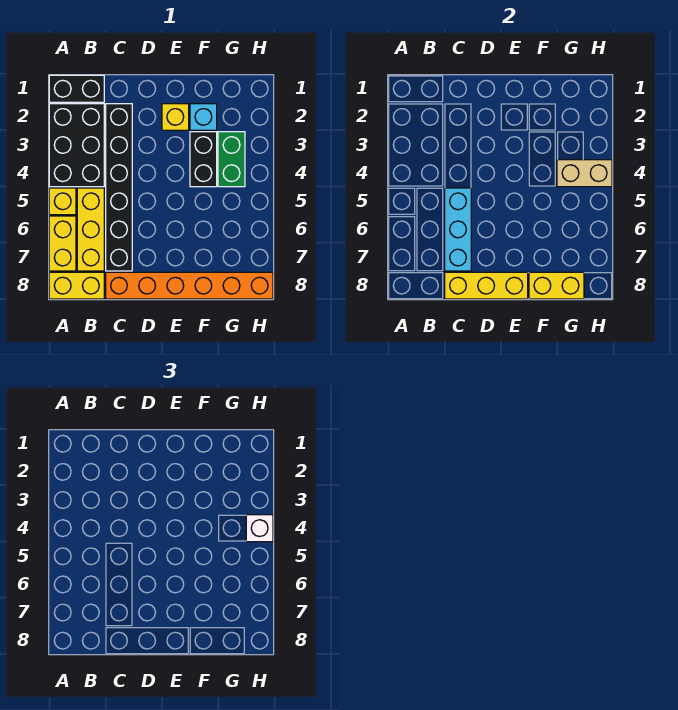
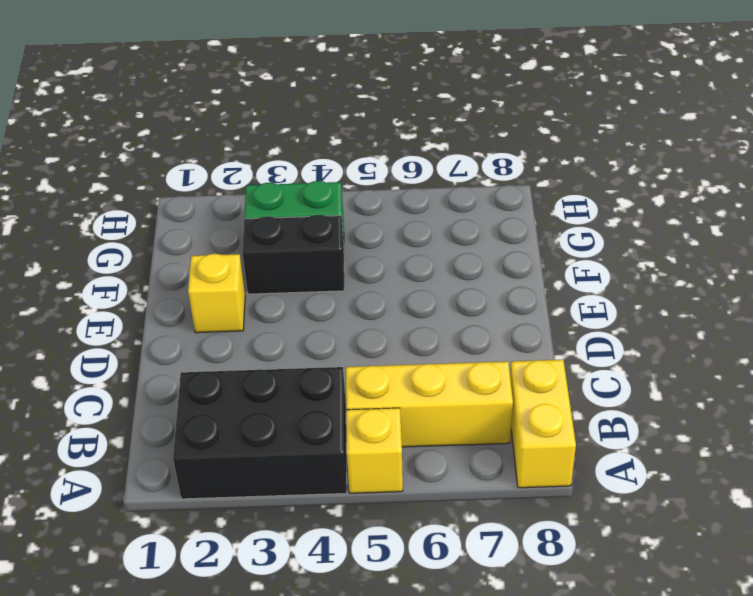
none -> black 1x2 brick [49,75,104,102]
none -> yellow 1x2 brick [49,216,76,271]
none -> black 1x6 brick [106,104,132,271]

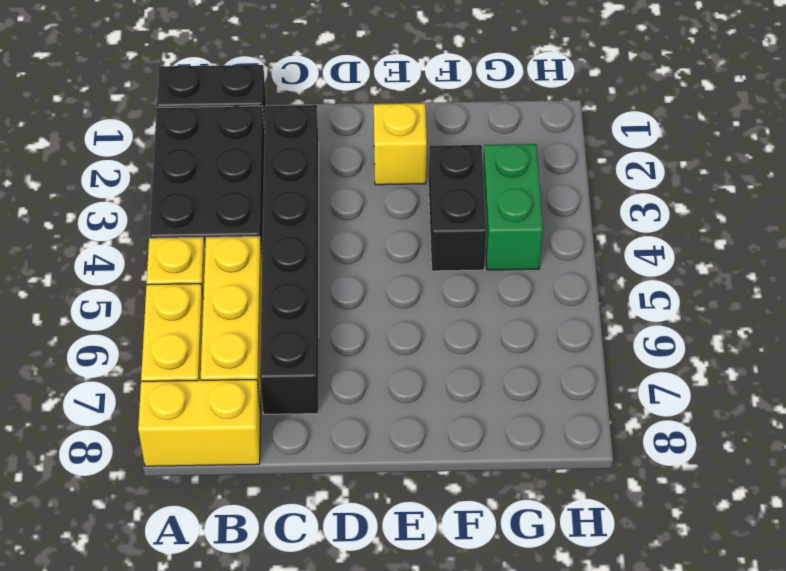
none -> orange 1x6 brick [106,272,273,299]
none -> cyan 1x1 brick [190,104,217,130]
none -> cyan 1x3 brick [445,188,471,271]

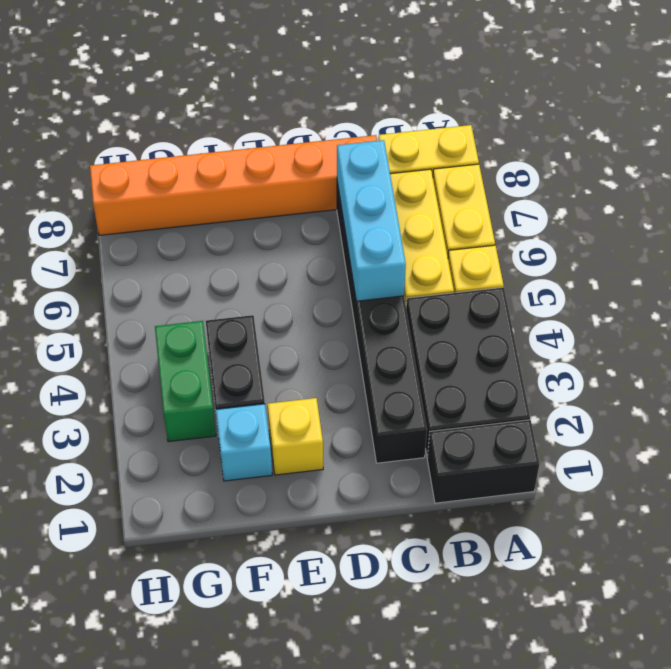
none -> yellow 1x3 brick [445,272,528,299]
none -> yellow 1x2 brick [529,272,584,299]
none -> tan 1x2 brick [557,160,612,187]

